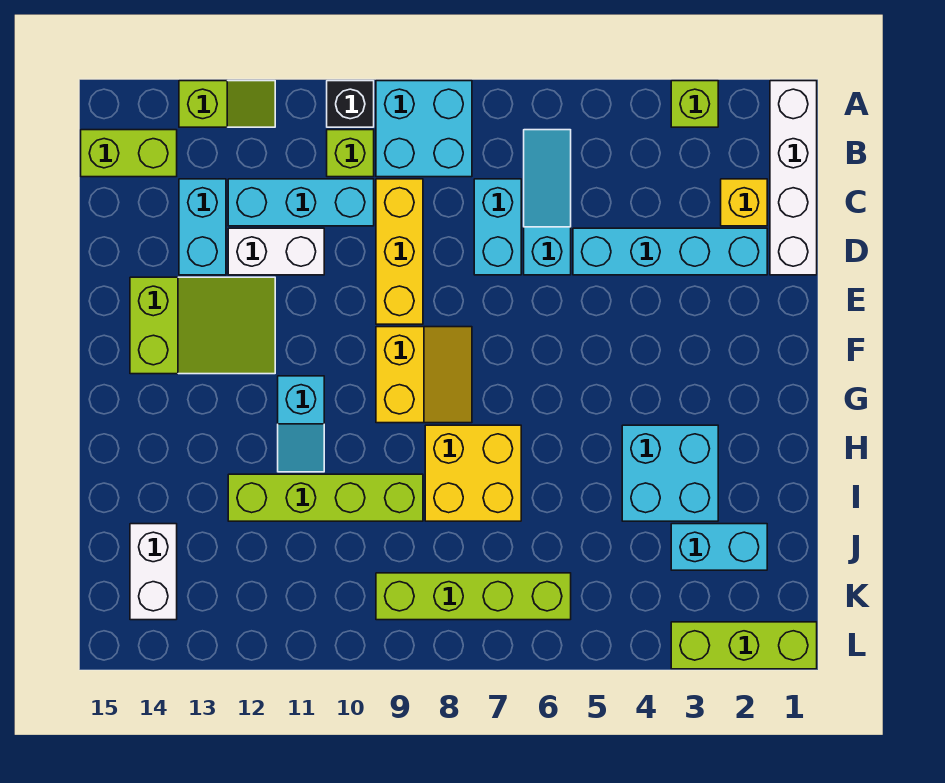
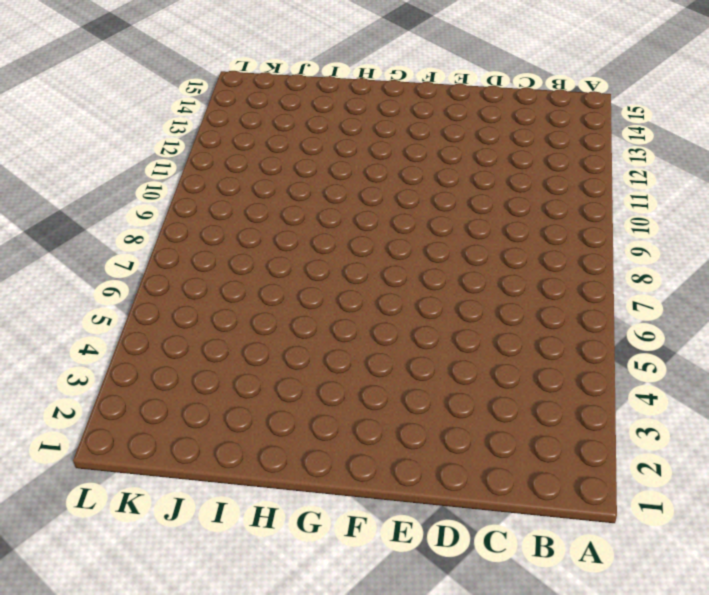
none -> white 1x4 brick [770,81,817,275]
none -> lime 1x1 brick [671,81,718,127]
none -> cyan 2x2 brick [376,81,472,177]

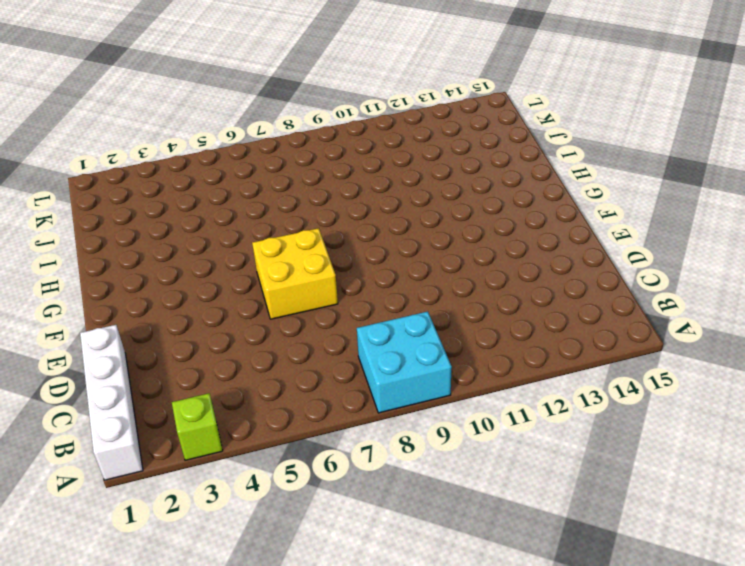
yellow 2x2 brick [252,228,338,319] -> yellow 2x2 brick moved to [425,425,521,521]
none -> black 1x1 brick [327,81,374,127]
none -> lime 1x2 slope [179,81,275,127]
none -> cyan 1x3 slope [524,130,571,275]

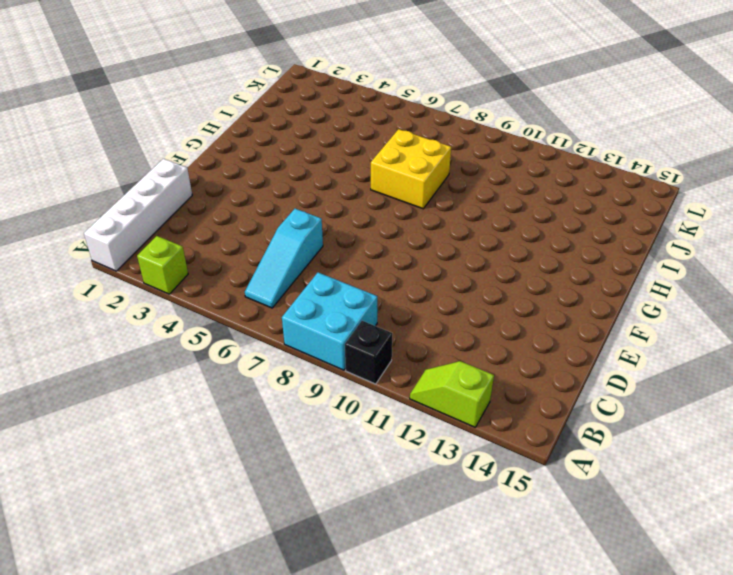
none -> lime 1x1 brick [327,130,374,177]
none -> lime 1x2 brick [81,130,177,177]
none -> yellow 1x1 brick [721,179,767,226]

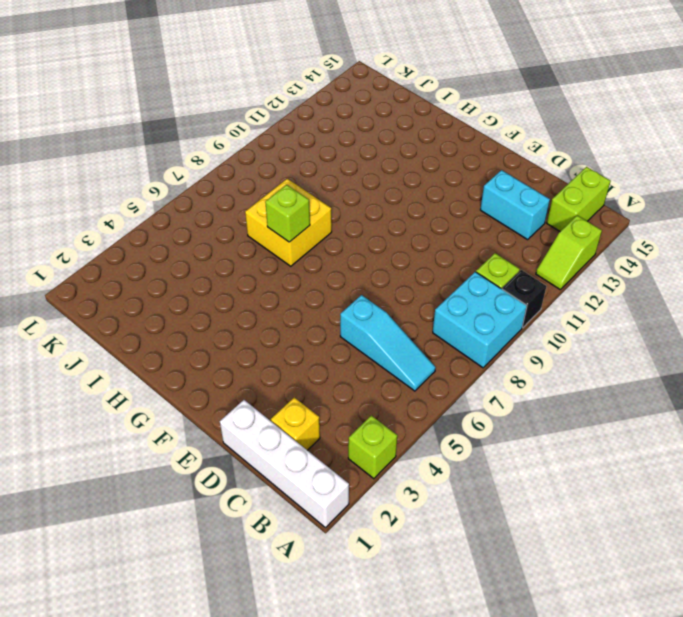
lime 1x1 brick [265,185,310,242] -> none
none -> cyan 1x2 brick [474,179,521,275]
none -> yellow 1x3 brick [376,179,423,324]
none -> cyan 1x3 brick [228,179,374,226]

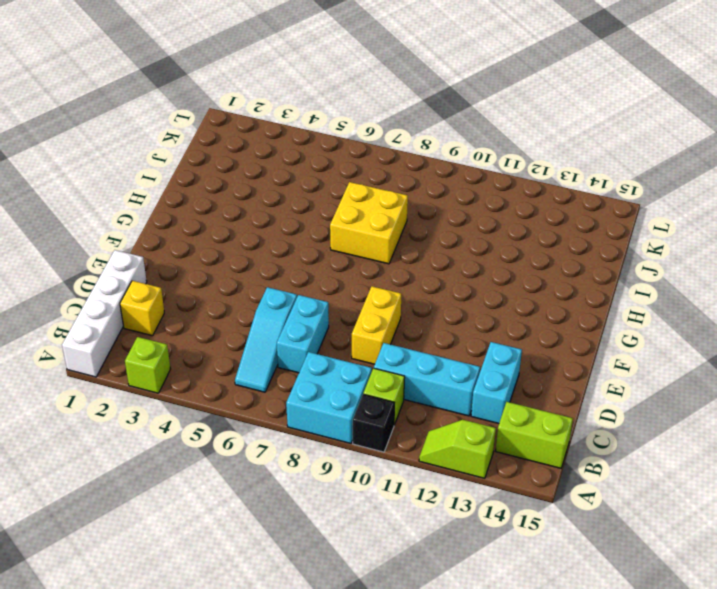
yellow 1x2 brick [352,286,401,364] -> yellow 1x3 brick [376,179,423,324]
none -> cyan 1x4 brick [573,228,767,275]
none -> white 1x2 brick [228,228,324,275]
none -> lime 2x3 slope [130,277,275,374]

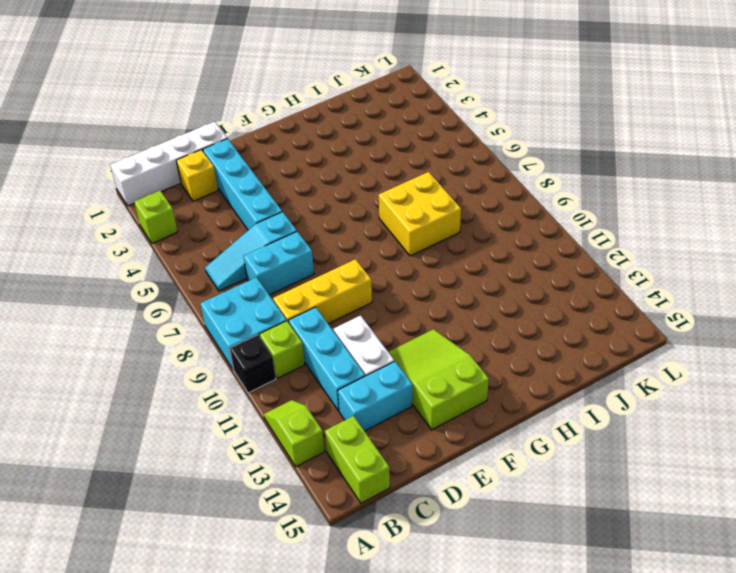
none -> yellow 2x2 slope [376,327,472,423]
none -> cyan 1x2 slope [278,376,324,472]
none -> cyan 2x2 brick [622,425,718,521]

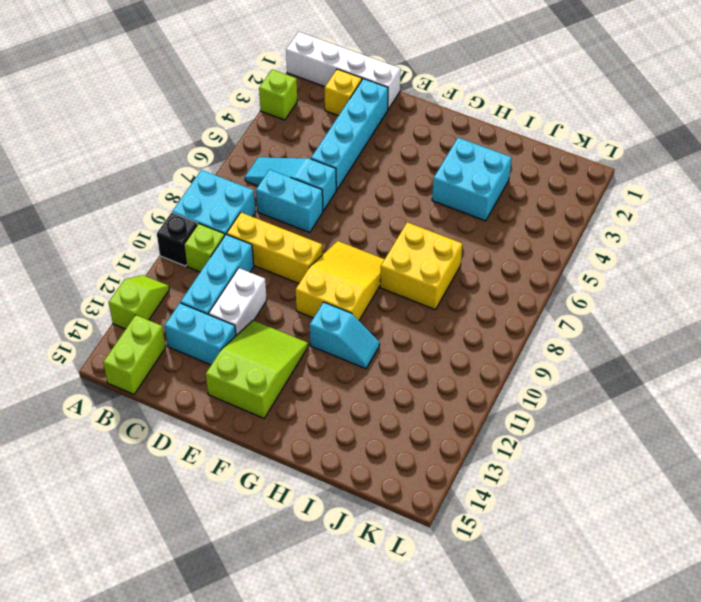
yellow 2x3 slope [296,241,385,320] -> yellow 2x2 slope [376,327,472,423]
none -> lime 1x4 brick [228,474,423,521]
none -> cyan 1x2 brick [671,524,767,570]
none -> white 1x2 brick [130,524,177,620]

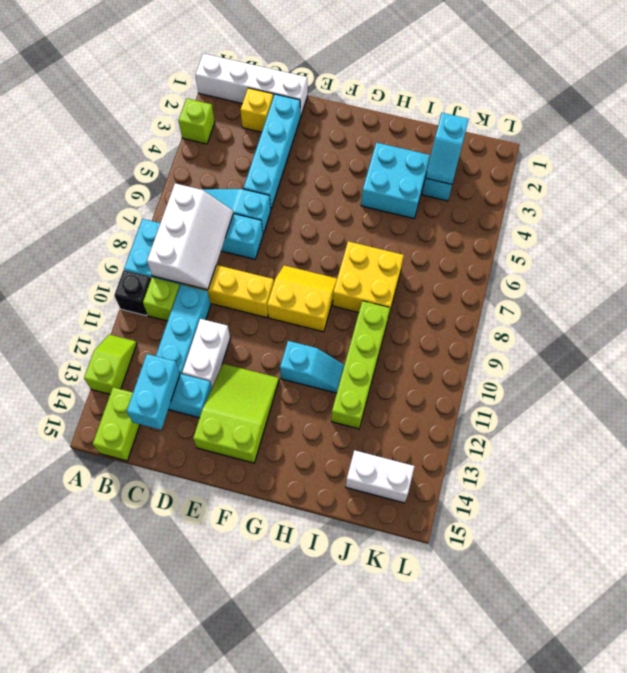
white 2x3 slope [147,183,233,290] -> none
cyan 1x2 brick [127,354,180,430] -> none
cyan 1x2 slope [426,113,469,184] -> none
none -> lime 1x4 brick [376,573,571,620]
none -> lime 1x3 brick [671,622,817,669]

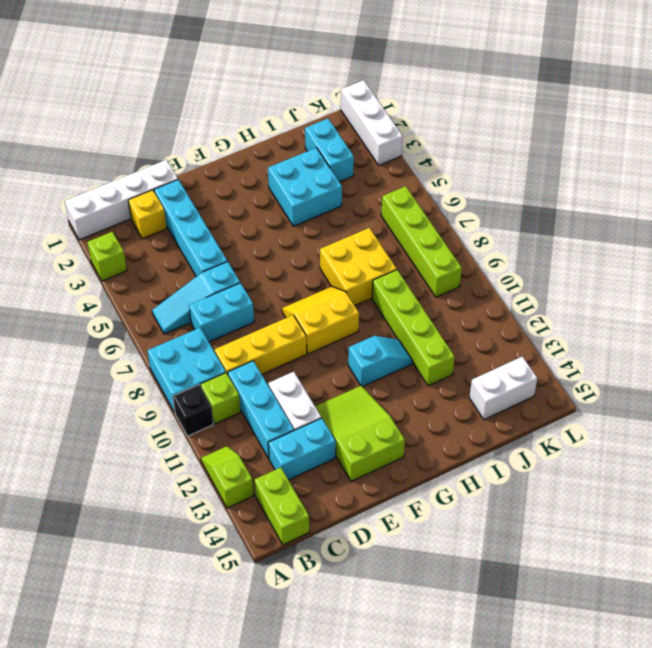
white 1x3 brick [341,80,403,165] -> lime 1x3 brick [671,622,817,669]

